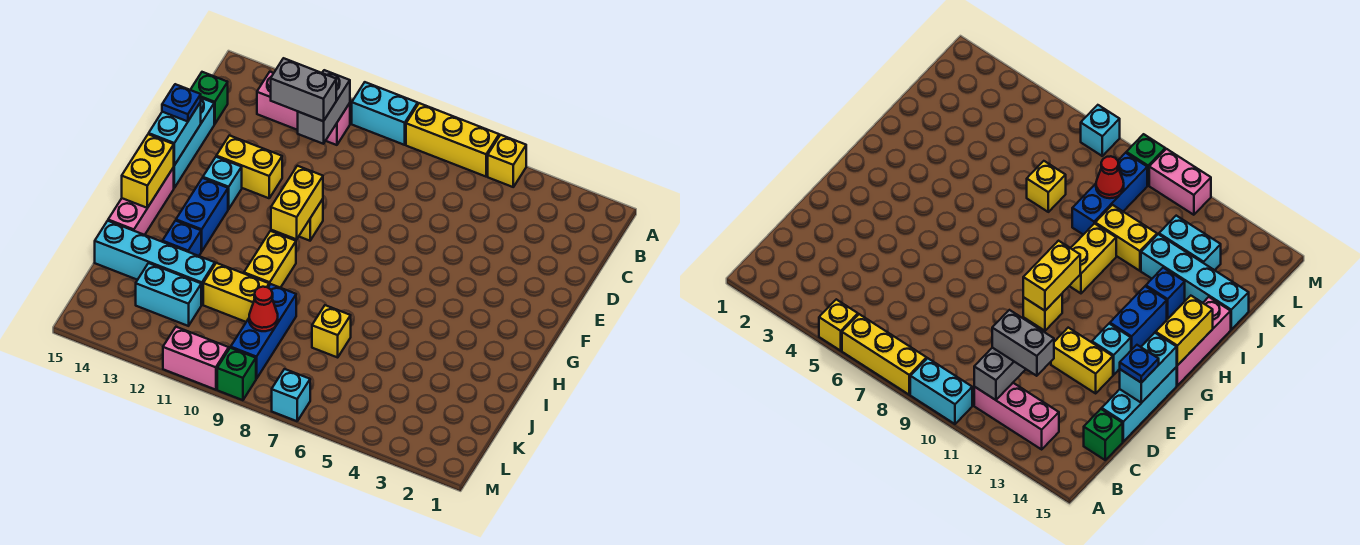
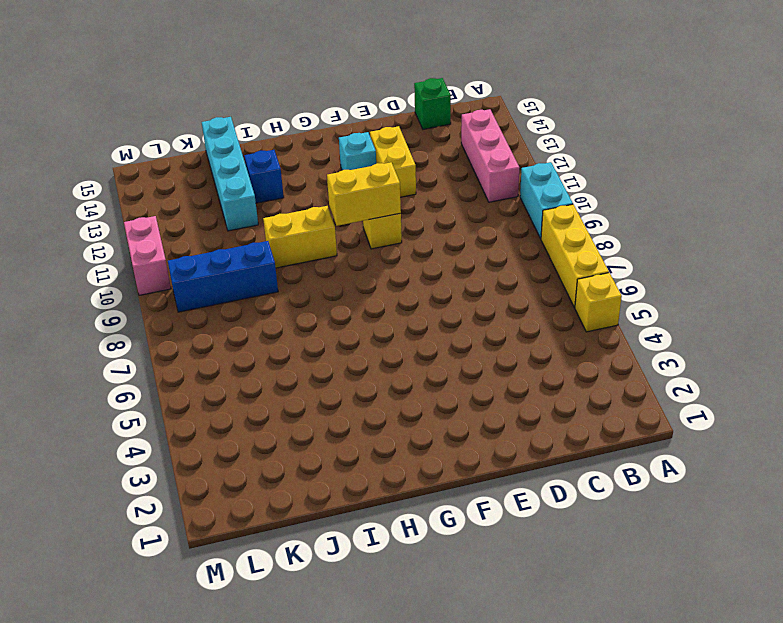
none -> cyan 1x3 brick [174,98,214,188]
none -> blue 1x2 brick [176,178,228,251]
none -> pink 1x3 brick [108,167,174,235]

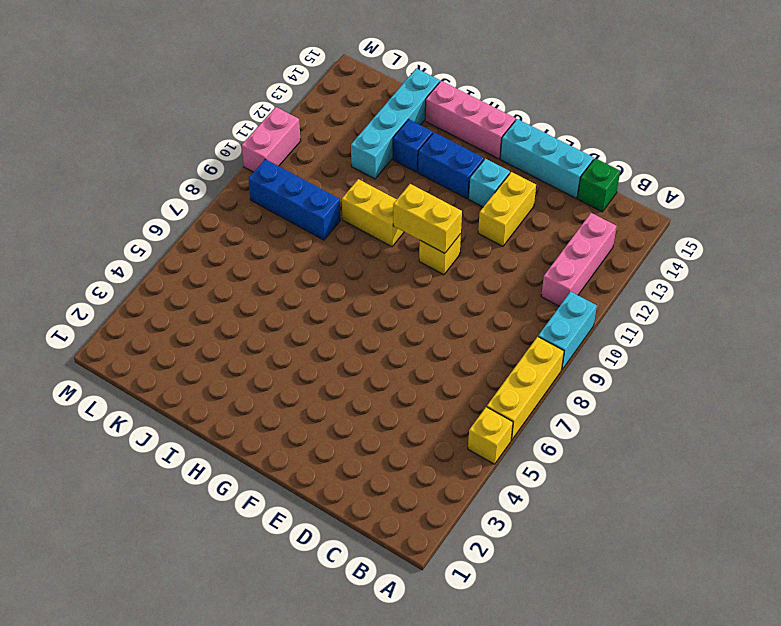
none -> yellow 1x1 brick [312,305,351,357]
none -> yellow 1x2 brick [203,263,269,322]
none -> cyan 1x2 brick [136,263,201,326]

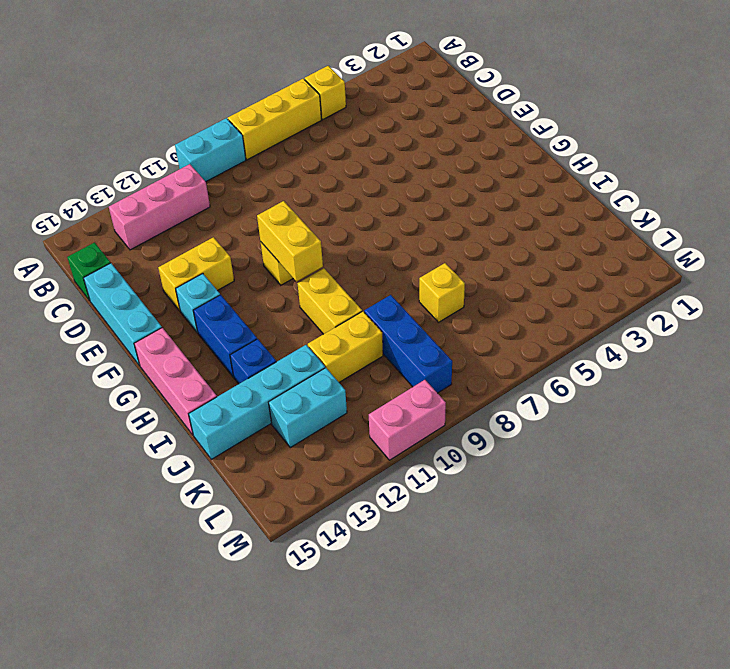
none -> cyan 1x1 brick [272,369,310,421]
none -> green 1x1 brick [217,348,256,400]
none -> grey 1x2 brick [298,70,350,144]

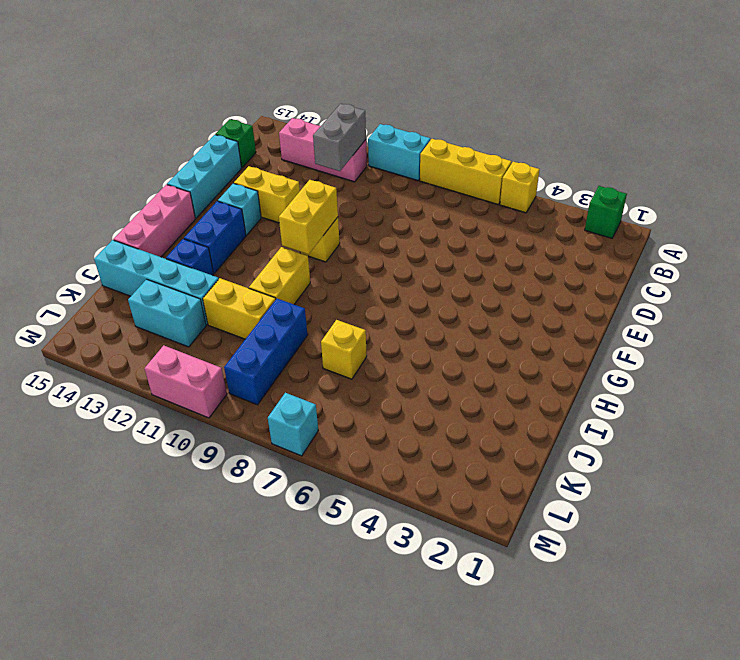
green 1x1 brick [585,186,627,238] -> green 1x1 brick moved to [217,348,256,400]
none -> cyan 1x2 brick [149,102,201,165]
none -> yellow 1x2 brick [122,134,174,208]
none -> red 1x1 cone [249,287,278,331]

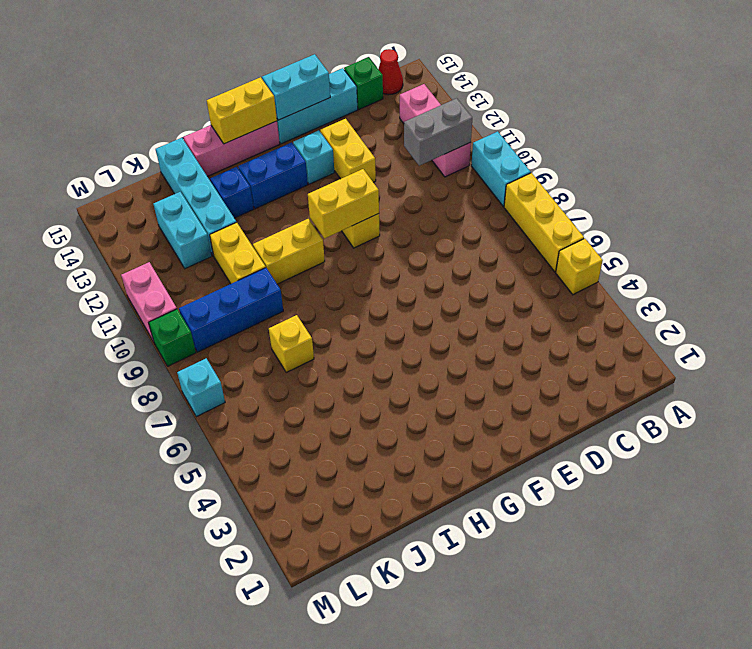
red 1x1 cone [378,49,403,95] -> red 1x1 cone moved to [249,287,278,331]
none -> grey 1x2 brick [271,58,336,121]
none -> blue 1x1 plate [162,84,201,121]

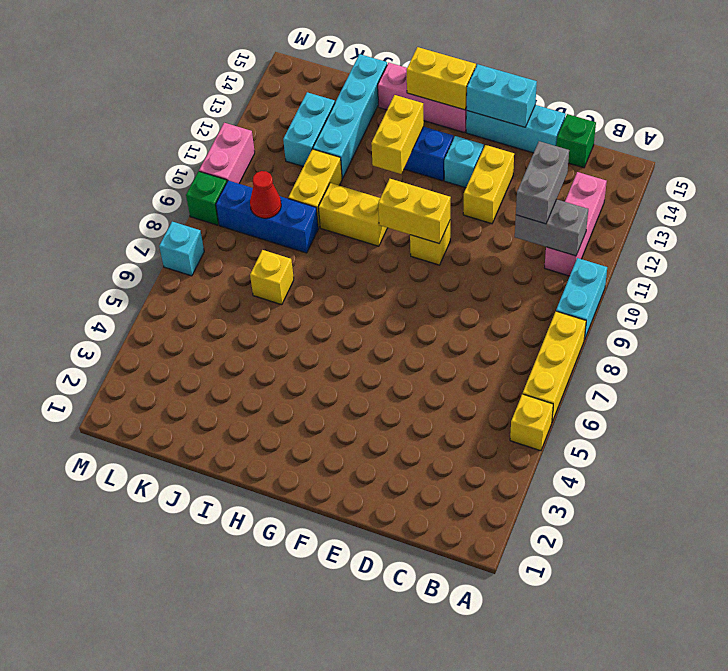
yellow 1x2 brick [371,95,424,174] -> none
none -> blue 1x1 brick [162,221,202,256]
none -> blue 1x1 plate [162,84,201,121]

